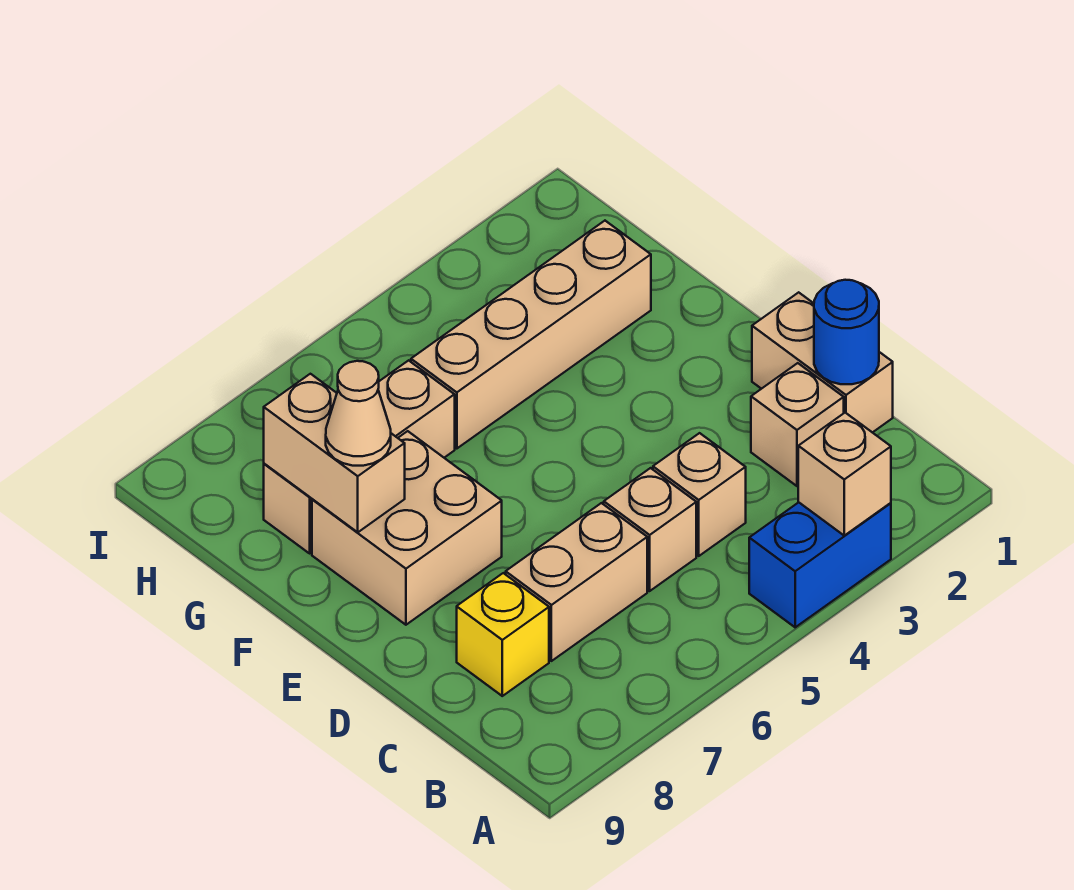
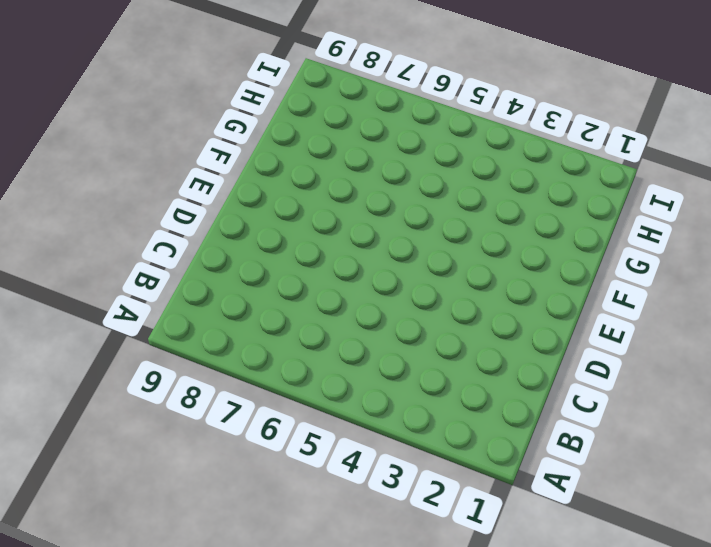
none -> blue 1x2 brick [749,502,891,627]
none -> tan 1x2 brick [752,292,893,433]
none -> tan 1x1 brick [751,363,844,486]

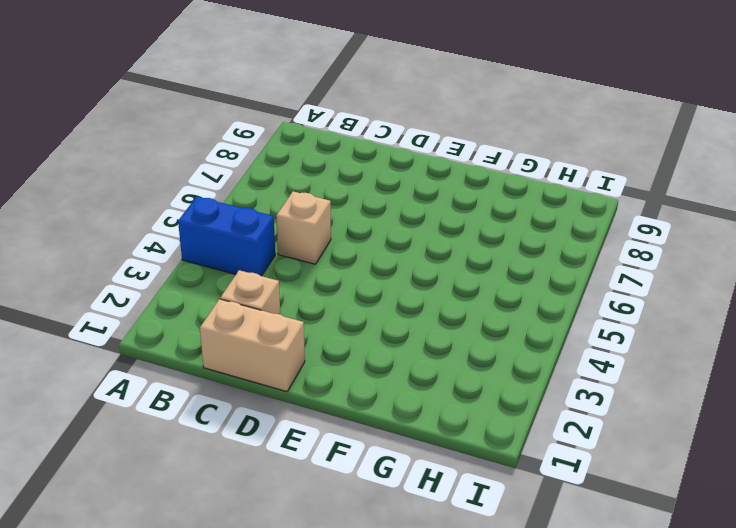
blue 1x2 brick [178,197,275,276] -> blue 1x2 brick turned to [749,502,891,627]
none -> tan 1x1 brick [653,433,746,556]
none -> tan 1x2 brick [506,503,647,661]
none -> yellow 1x1 brick [457,573,549,696]

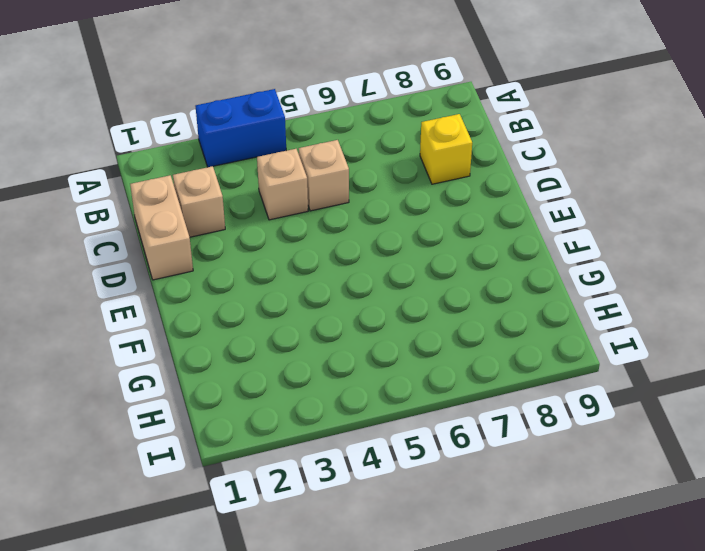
none -> tan 1x2 brick [506,503,647,661]
none -> tan 2x2 brick [312,431,502,625]
none -> tan 1x4 brick [411,221,651,449]

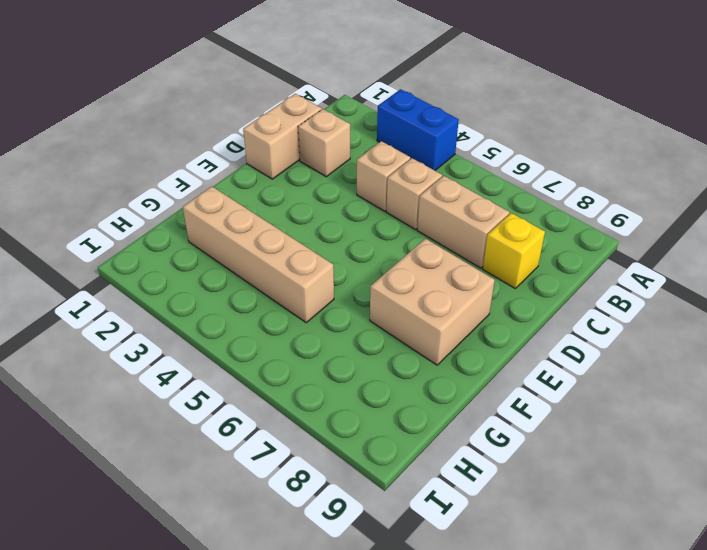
none -> tan 1x3 brick [264,360,455,553]
none -> tan 1x1 brick [798,413,891,535]
none -> blue 1x1 round brick [814,280,879,384]

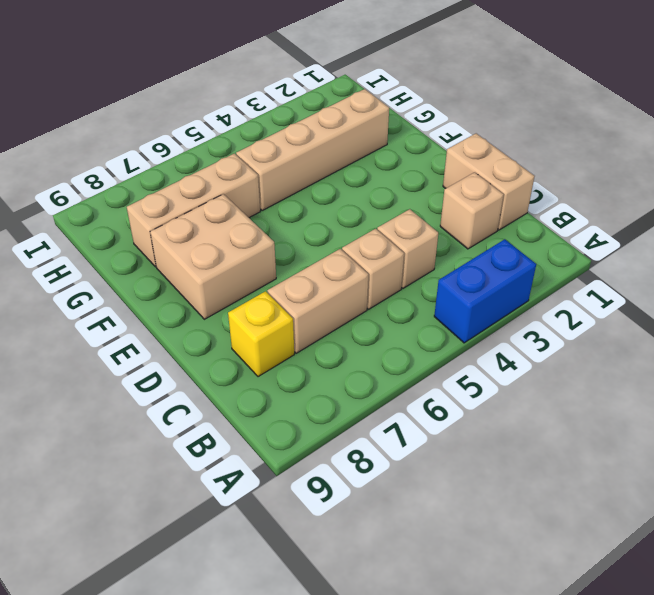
none -> tan 1x1 brick [798,413,891,535]
none -> blue 1x1 round brick [814,280,879,384]
none -> tan 1x2 brick [264,374,405,532]

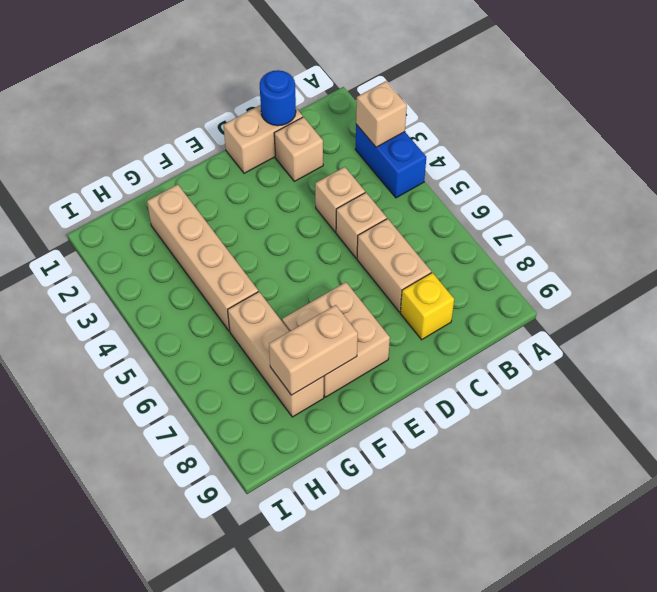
none -> tan 1x1 cone [326,361,391,466]

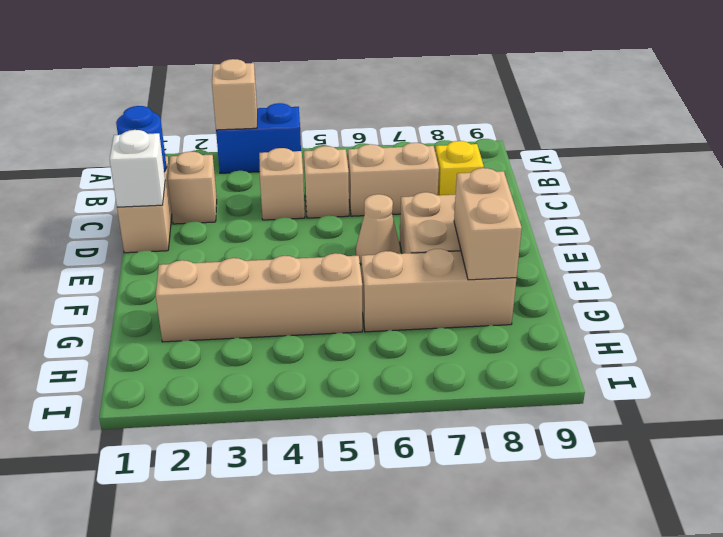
white 1x1 brick [110,130,165,207] -> none
tan 1x1 cone [356,194,400,264] -> tan 1x1 cone moved to [326,361,391,466]

